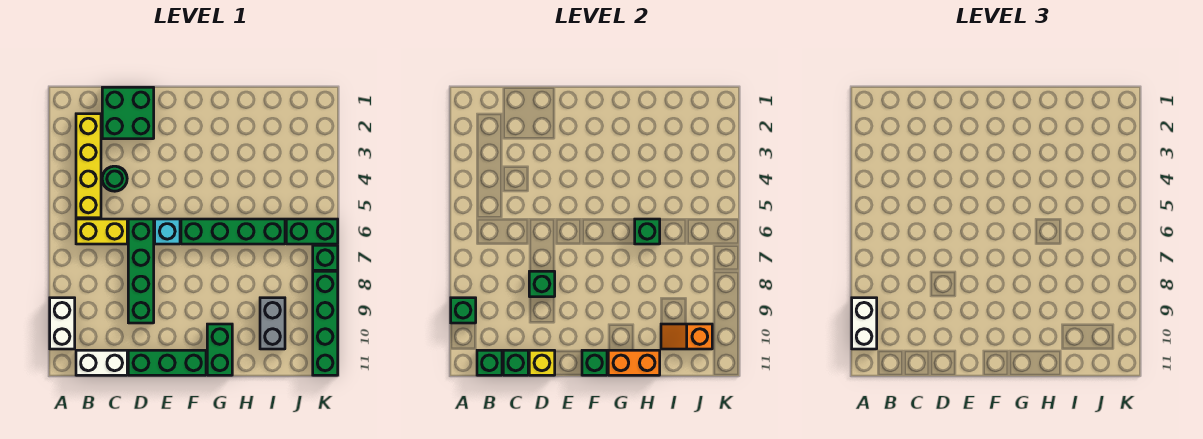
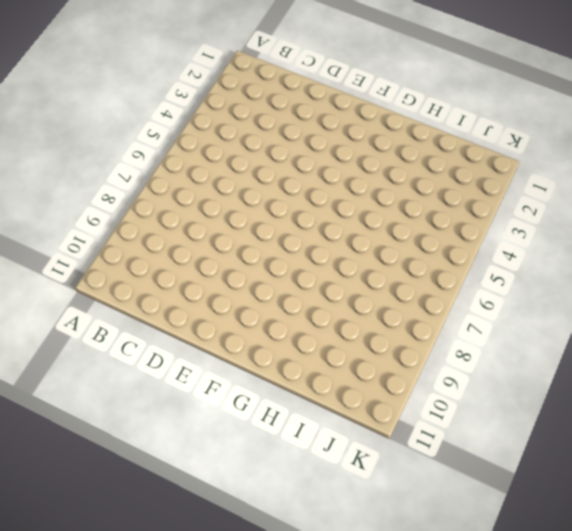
none -> white 1x2 brick [50,298,75,349]
none -> yellow 1x4 brick [76,114,101,218]
none -> yellow 1x2 brick [76,219,127,244]

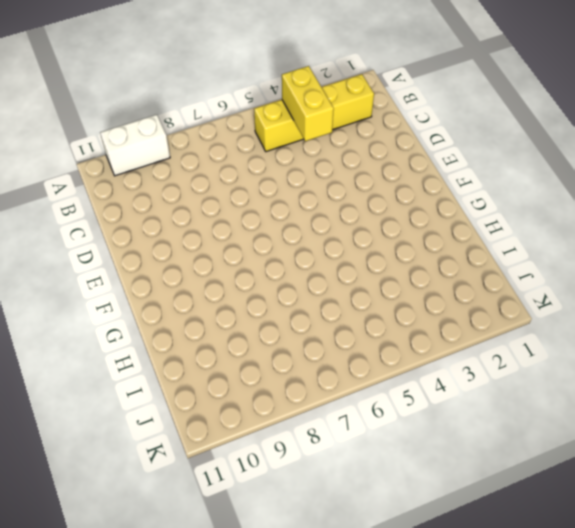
yellow 1x2 brick [282,66,334,141] -> yellow 1x2 brick moved to [76,219,127,244]
none -> white 1x2 brick [76,350,127,375]
none -> green 2x2 brick [102,87,154,139]
none -> green 1x1 round brick [102,166,127,191]

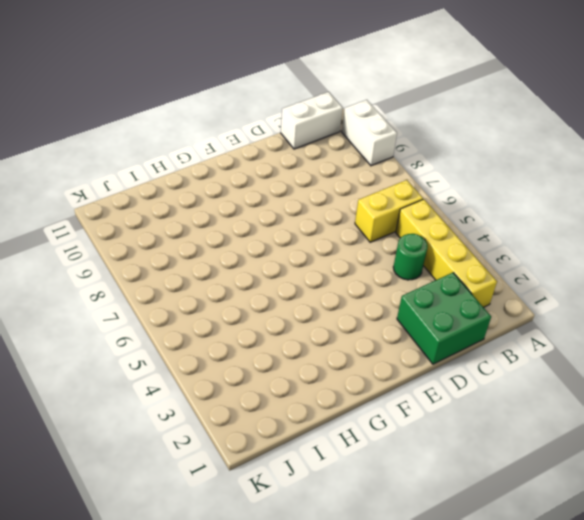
none -> green 1x4 brick [128,219,154,323]
none -> green 1x3 brick [128,350,206,375]
none -> cyan 1x1 brick [155,219,180,244]

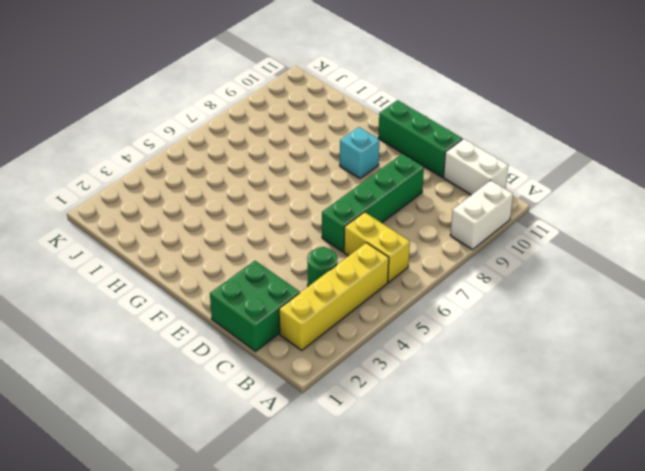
cyan 1x1 brick [340,127,379,179] -> cyan 1x1 brick moved to [155,219,180,244]
none -> green 1x4 brick [181,219,285,244]
none -> green 1x2 brick [207,324,232,375]
none -> grey 1x2 brick [260,298,285,349]

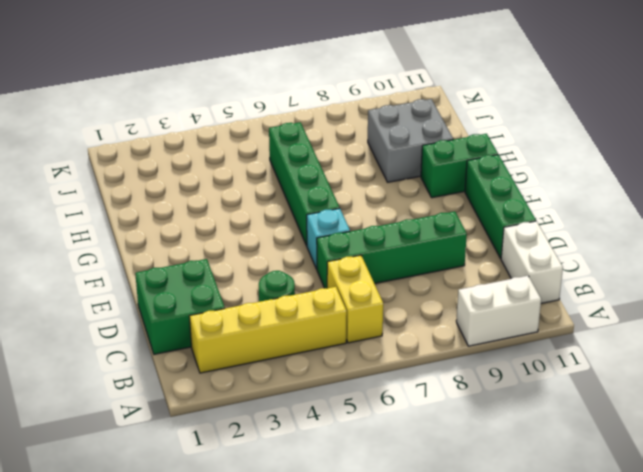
grey 2x2 brick [368,99,453,182] -> grey 1x2 brick [260,298,285,349]
none -> green 1x2 brick [286,219,338,244]
none -> green 1x1 brick [313,245,338,270]
none -> green 1x4 brick [313,271,338,375]

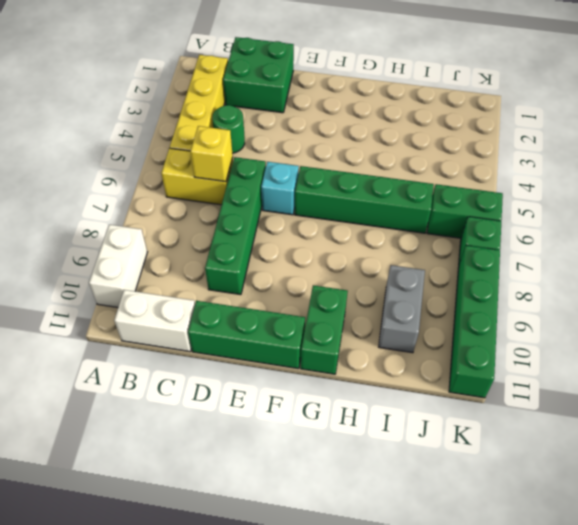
yellow 1x1 brick [190,126,233,182] -> yellow 1x1 brick moved to [529,350,555,375]
none -> green 1x1 brick [451,298,476,323]
none -> green 1x1 brick [477,350,502,375]
none -> green 1x1 brick [503,350,528,375]

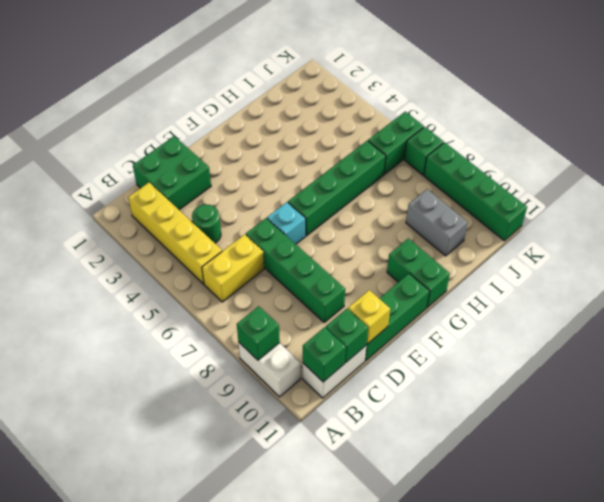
none -> green 1x1 brick [529,271,555,297]
none -> green 1x1 brick [582,350,607,375]
none -> orange 1x2 brick [608,350,660,375]

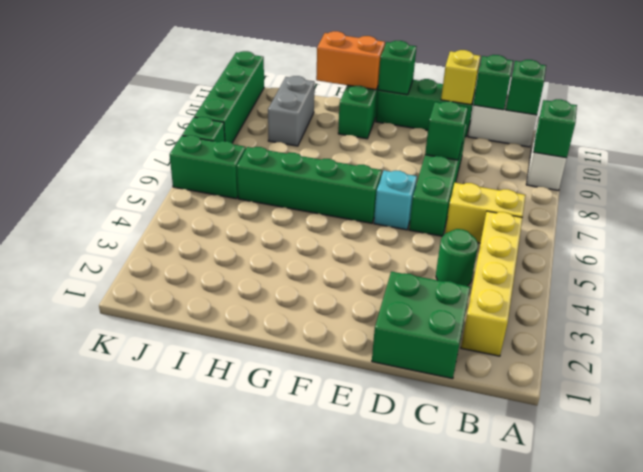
none -> green 1x1 brick [635,219,660,244]
none -> orange 1x2 slope [661,324,712,349]
none -> white 1x2 brick [852,298,877,349]

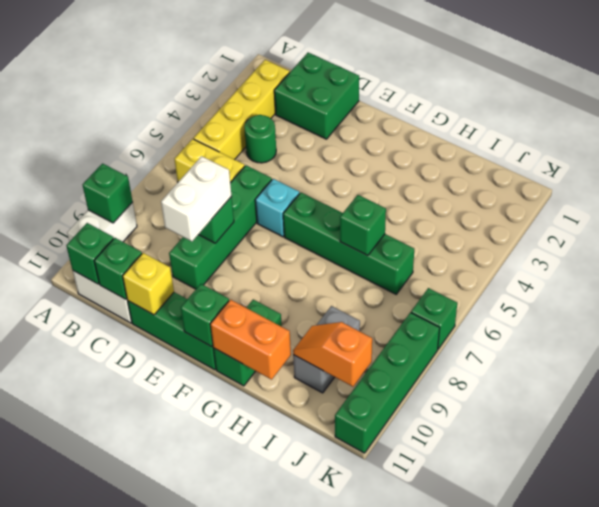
white 1x2 brick [161,156,232,241] -> white 1x2 brick moved to [852,298,877,349]
none -> green 1x2 brick [286,219,338,244]

